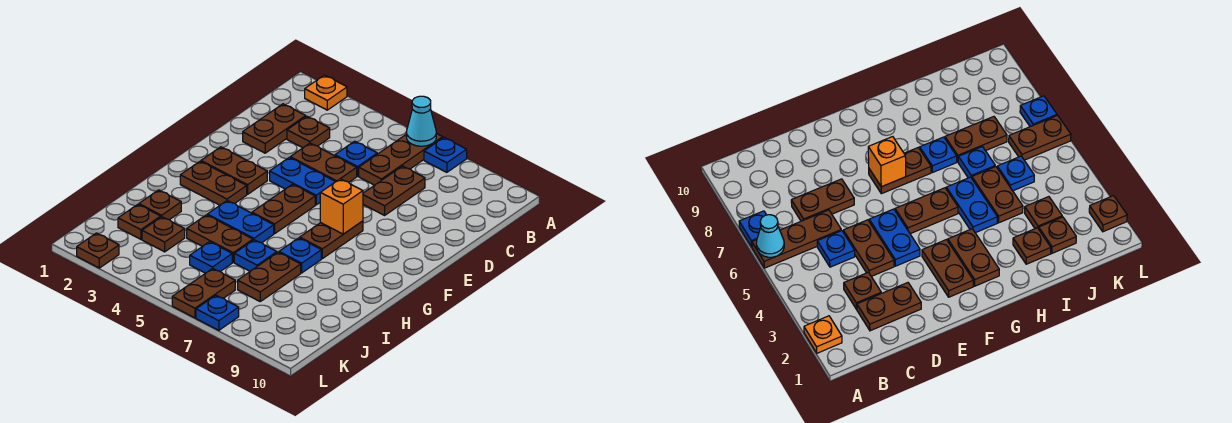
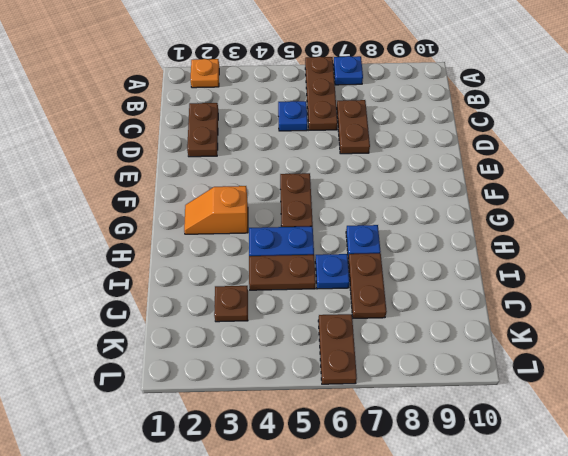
orange 1x2 slope [184,186,248,234] -> brown 1x2 plate [180,161,247,205]
none -> brown 1x1 plate [287,116,330,148]
none -> brown 1x2 plate [290,143,357,182]
none -> blue 1x2 plate [270,157,336,205]

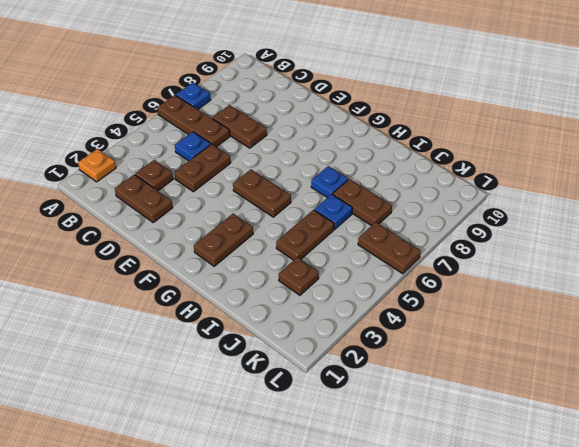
none -> blue 1x2 plate [270,157,336,205]
none -> brown 1x2 plate [201,147,267,194]
none -> brown 1x2 plate [300,221,363,259]

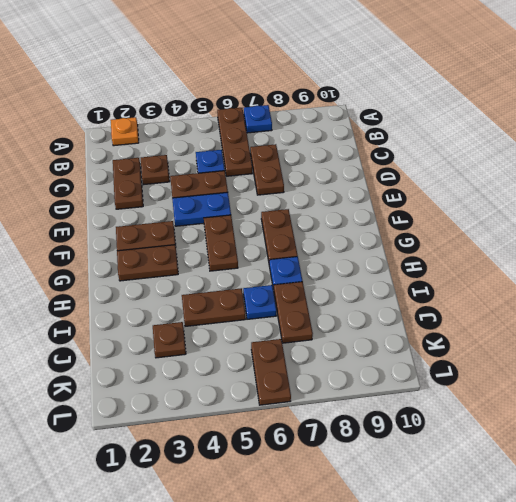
none -> blue 1x2 plate [207,201,274,243]
none -> brown 1x1 plate [139,190,181,220]
none -> brown 1x1 plate [118,204,161,239]

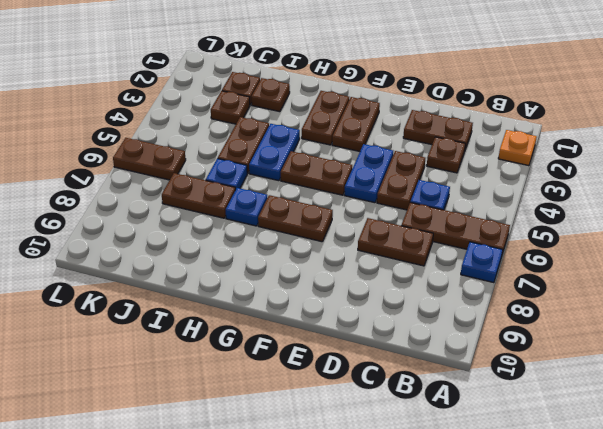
none -> blue 1x1 plate [190,242,232,273]
none -> brown 1x1 plate [77,233,119,268]
none -> blue 1x1 plate [196,295,239,330]

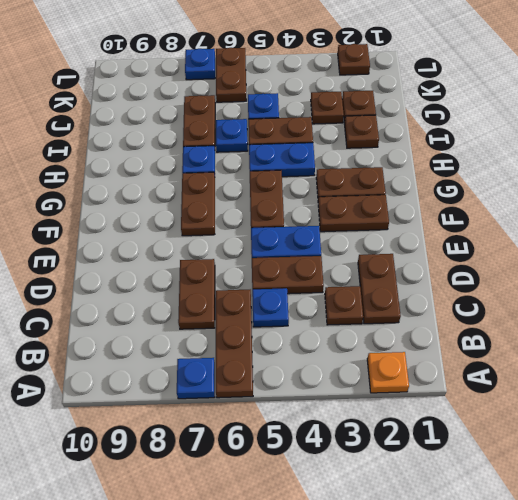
none -> cyan 1x1 cone [406,96,436,146]
none -> orange 1x1 brick [320,179,363,234]

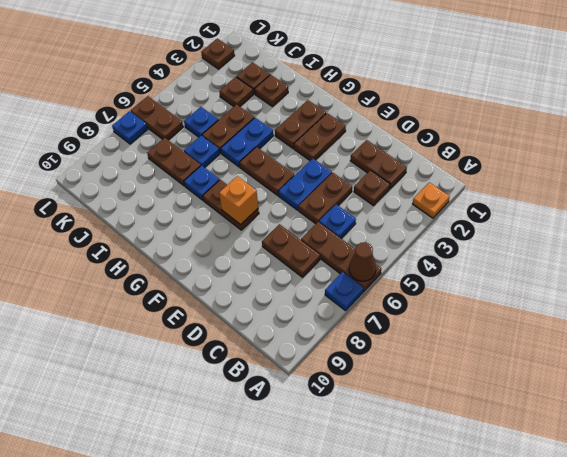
brown 1x1 cone [349,242,376,281] -> cyan 1x1 cone [406,96,436,146]

